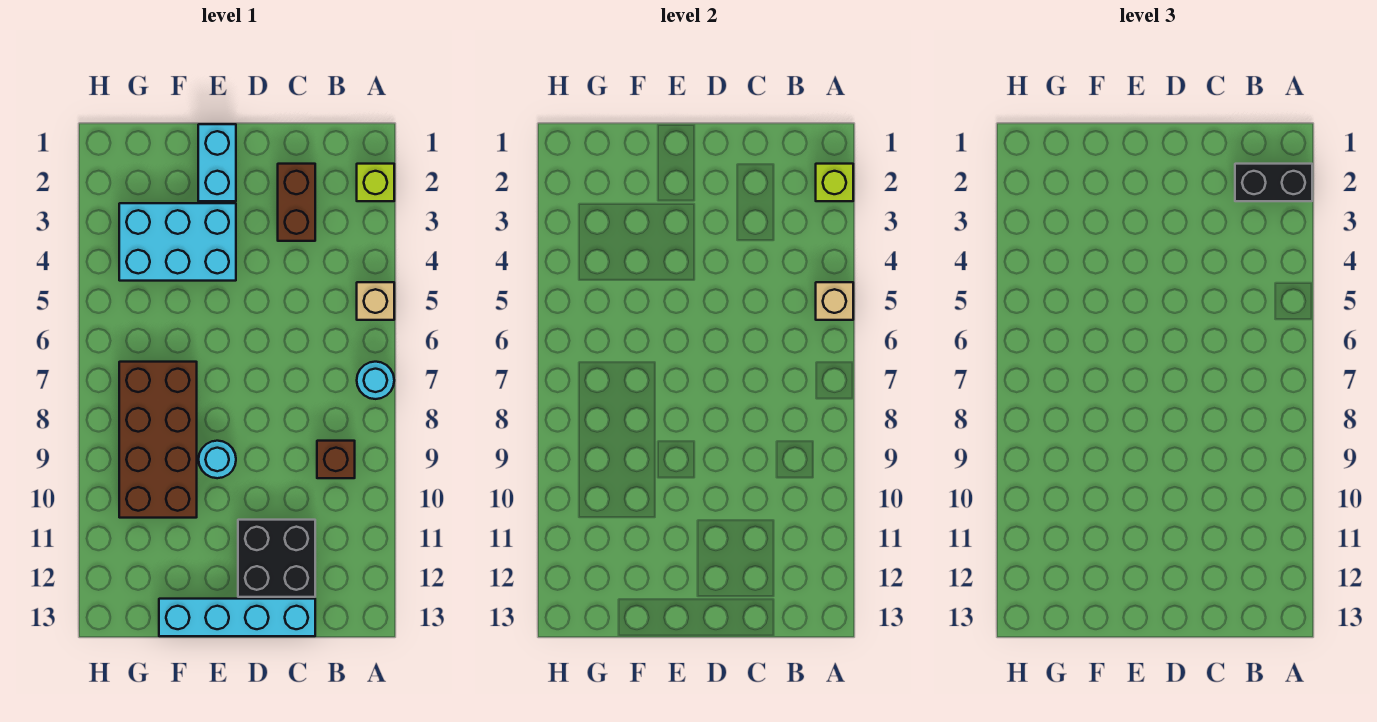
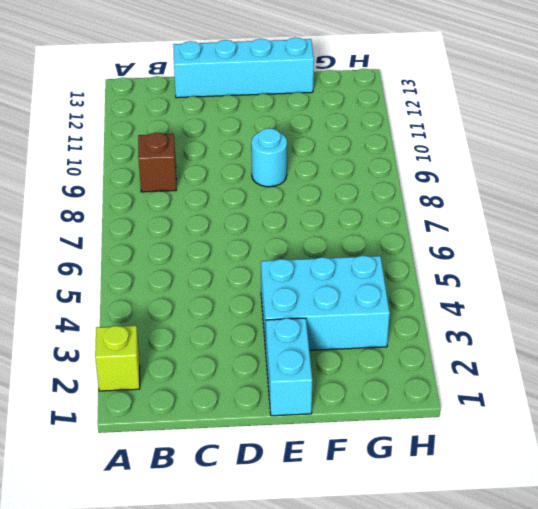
none -> tan 1x1 brick [357,282,394,320]
none -> cyan 1x1 round brick [357,362,394,399]
none -> brown 1x2 brick [278,164,315,241]

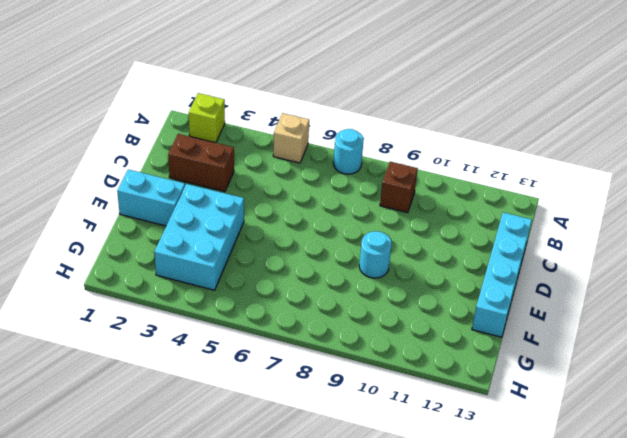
none -> black 2x2 brick [238,520,315,597]
none -> brown 2x4 brick [119,362,197,518]
none -> lime 1x1 brick [816,164,853,201]

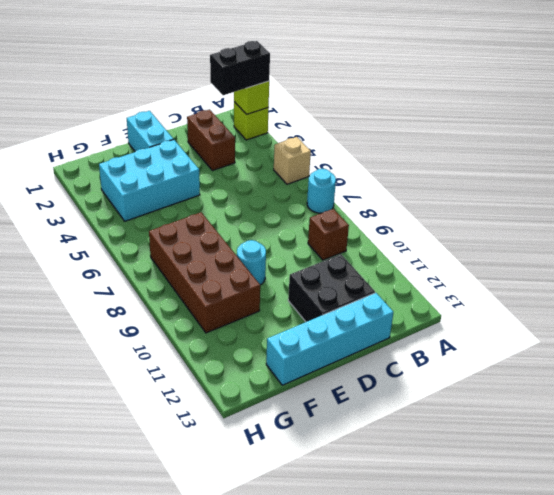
none -> tan 1x1 brick [816,282,853,320]

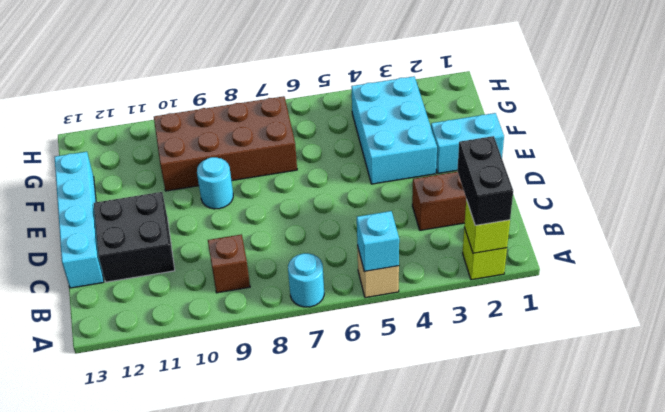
cyan 1x1 brick [357,211,399,271] -> tan 1x1 brick [816,282,853,320]

